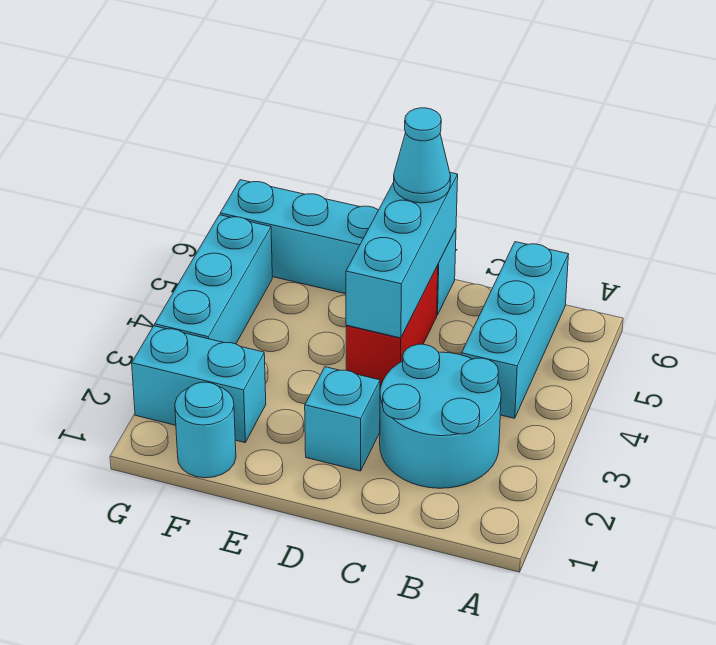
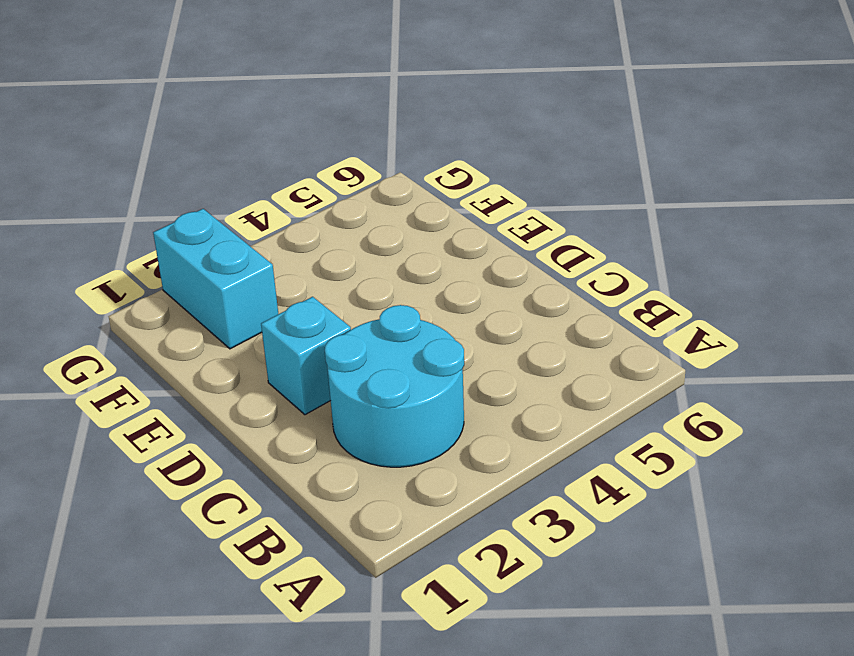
none -> cyan 1x3 brick [462,242,568,418]
none -> red 1x2 brick [346,265,438,386]

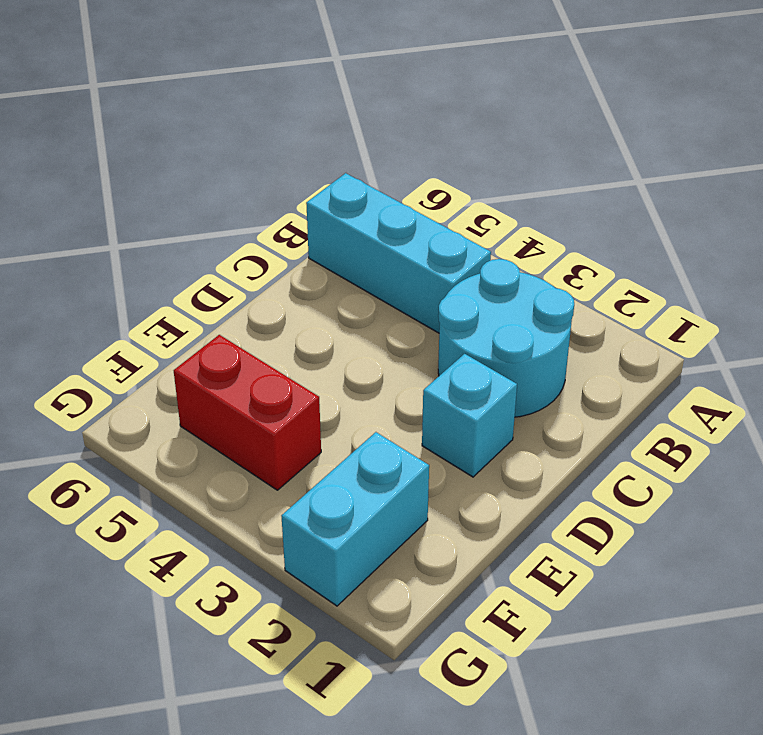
red 1x2 brick [174,335,321,490] -> red 1x2 brick moved to [346,265,438,386]
none -> cyan 1x4 brick [220,180,456,315]
none -> cyan 1x1 round brick [175,382,236,478]

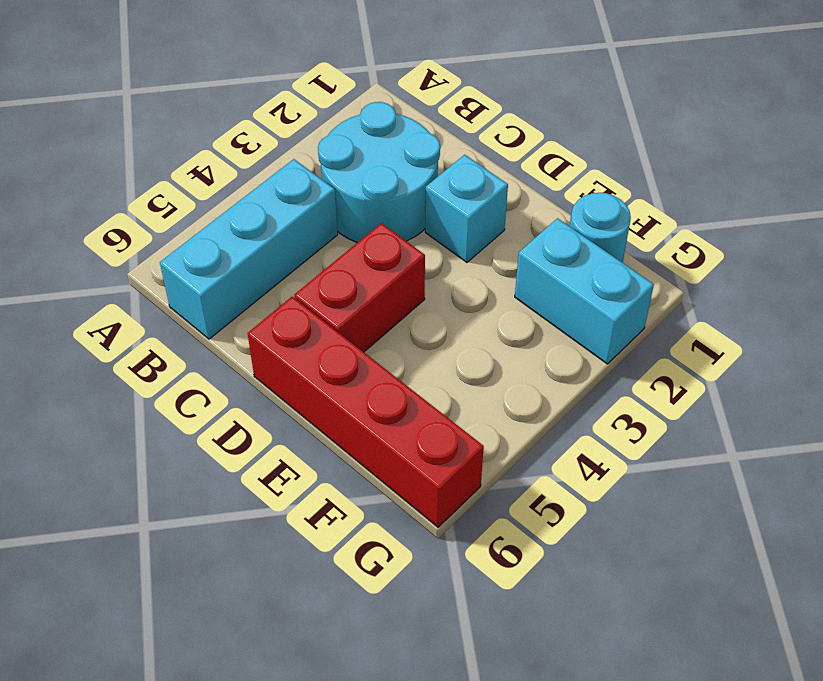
red 1x4 brick [248,297,484,527] -> cyan 1x4 brick [220,180,456,315]
none -> cyan 1x3 brick [155,215,272,344]
none -> cyan 1x3 brick [346,173,458,338]

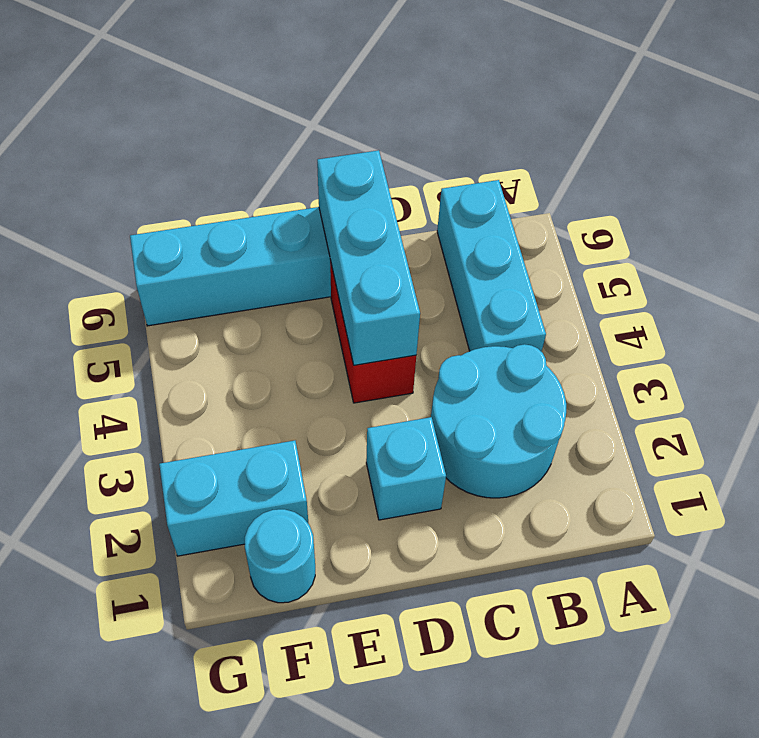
none -> cyan 1x3 brick [155,215,272,344]
none -> cyan 1x1 cone [394,108,451,203]

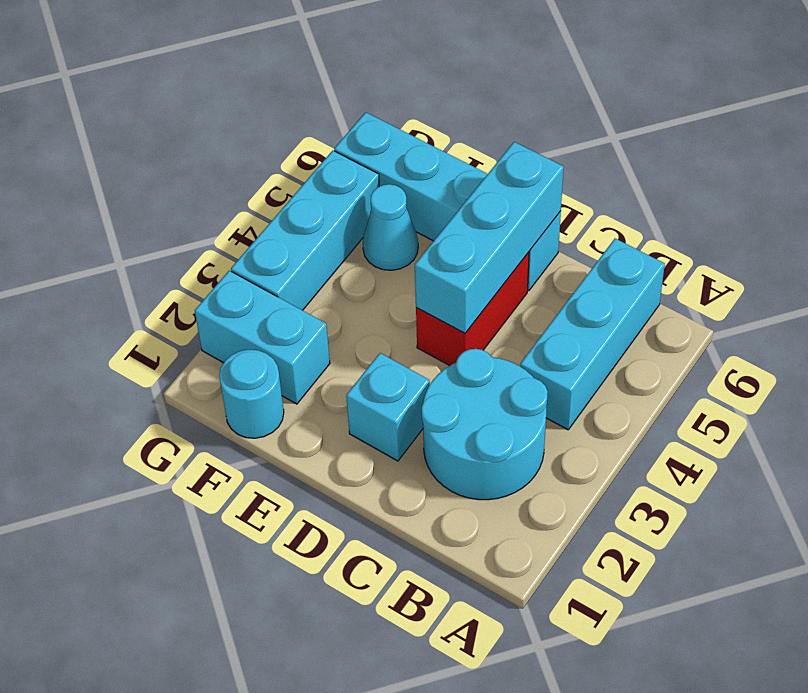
cyan 1x1 cone [363,184,418,270] -> cyan 1x1 cone moved to [394,108,451,203]

